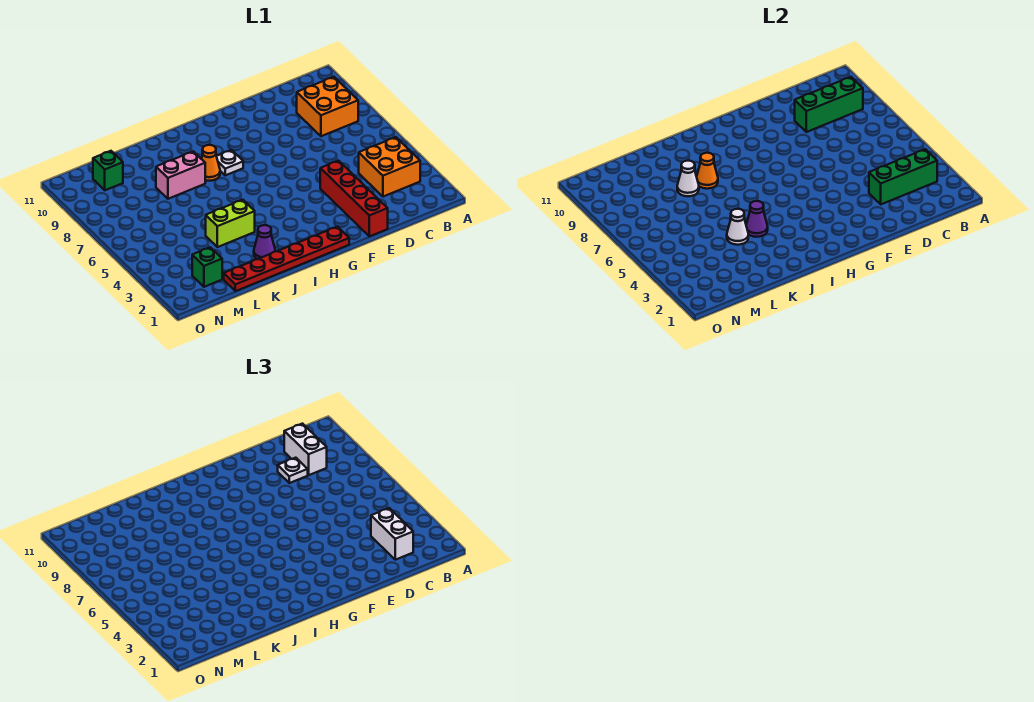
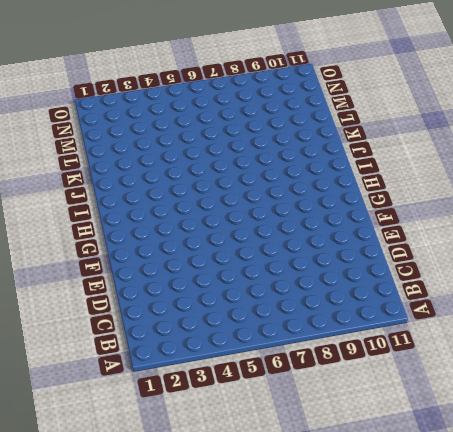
none -> orange 2x2 brick [359,137,420,197]
none -> orange 2x2 brick [297,77,358,136]
none -> red 1x4 brick [320,161,388,236]

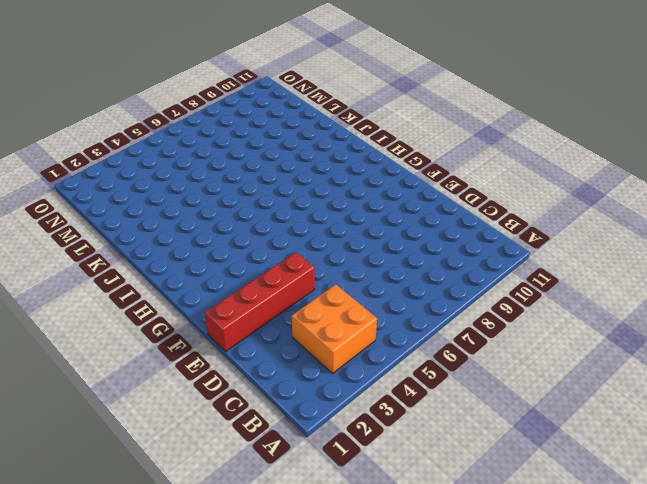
none -> orange 2x2 brick [297,77,358,136]
none -> red 1x6 plate [224,226,349,291]
none -> white 1x1 plate [217,150,243,175]

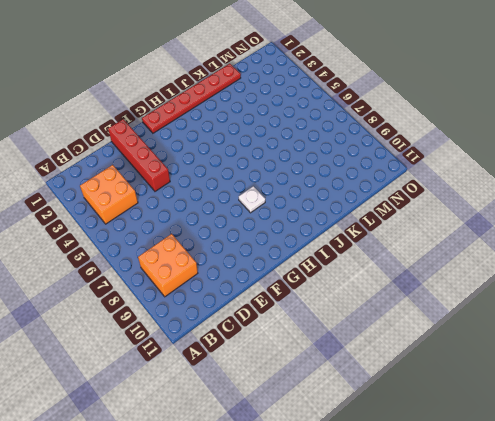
none -> orange 1x1 cone [202,145,220,181]
none -> purple 1x1 cone [254,225,275,259]
none -> lime 1x2 brick [206,200,255,247]

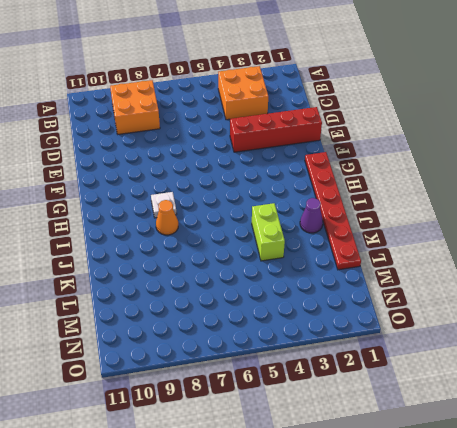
none -> pink 1x2 brick [156,151,205,199]
none -> green 1x1 brick [192,247,222,287]
none -> green 1x1 brick [93,151,123,190]

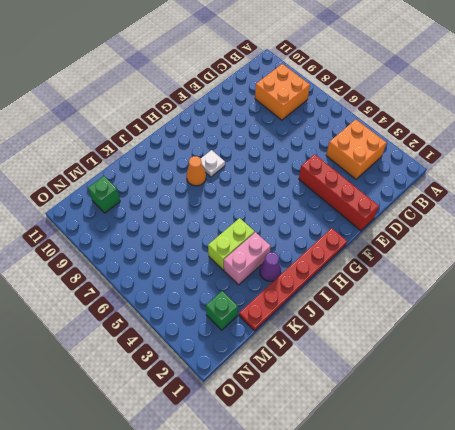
pink 1x2 brick [224,232,271,285] -> pink 1x2 brick moved to [156,151,205,199]
none -> green 1x3 brick [869,149,937,204]
none -> green 1x3 brick [795,77,863,132]
none -> purple 1x1 cone [746,201,768,237]

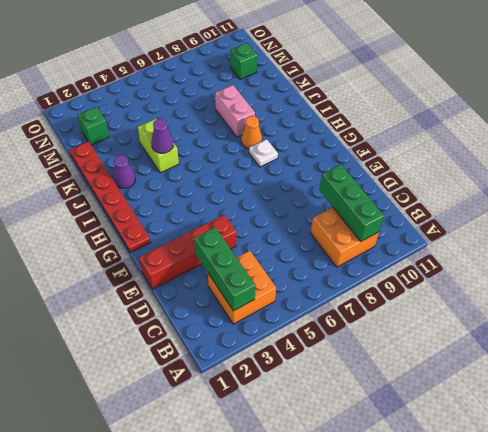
none -> orange 1x1 cone [697,153,718,189]
none -> white 1x1 cone [727,209,748,245]
none -> white 1x1 cone [677,161,699,196]

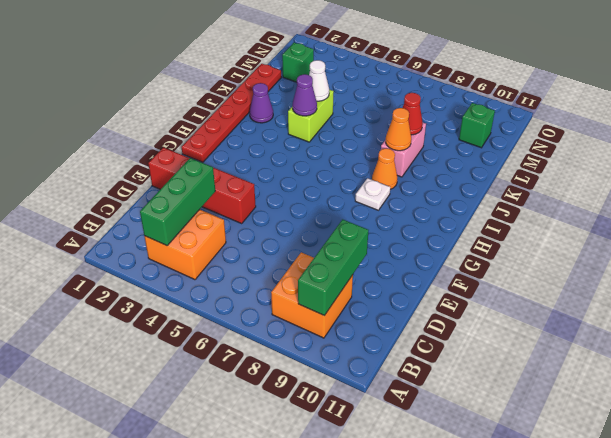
red 1x1 cone [403,93,423,135] -> white 1x1 cone [677,161,699,196]
none -> white 1x2 brick [371,508,413,560]
none -> white 1x2 brick [284,424,327,475]
none -> white 1x1 plate [278,458,308,483]

